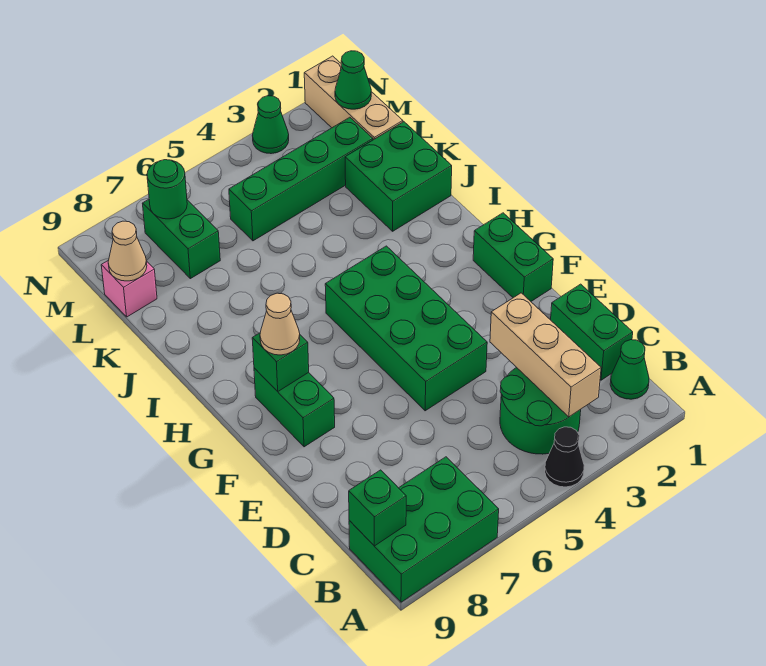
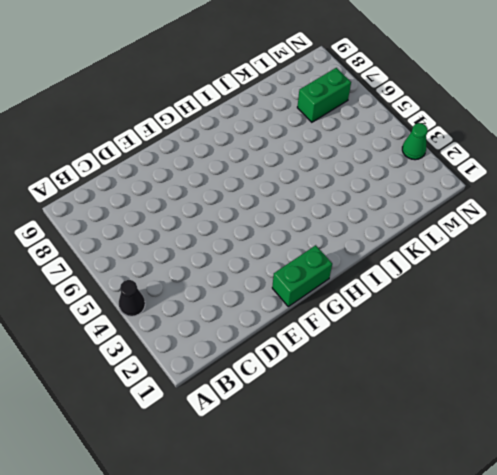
none -> green 2x3 brick [349,457,499,602]
none -> green 1x1 cone [610,340,649,399]
none -> green 2x2 round brick [500,367,581,454]

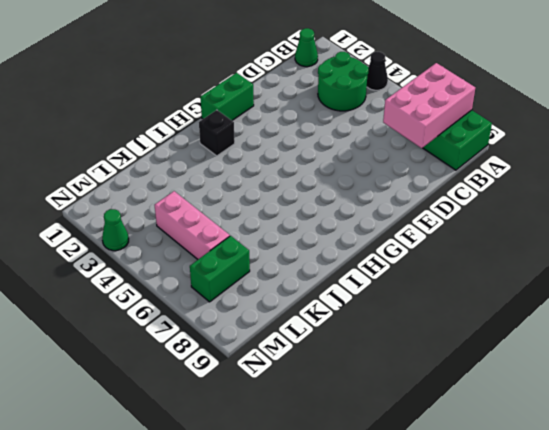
pink 2x3 brick [383,63,475,148] -> none
black 1x1 brick [199,110,235,156] -> none
pink 1x3 brick [155,191,230,259] -> green 1x4 brick [229,117,373,241]
none -> green 1x2 brick [551,284,633,380]
none -> green 2x4 brick [325,246,487,411]
none -> green 1x2 brick [254,368,335,447]

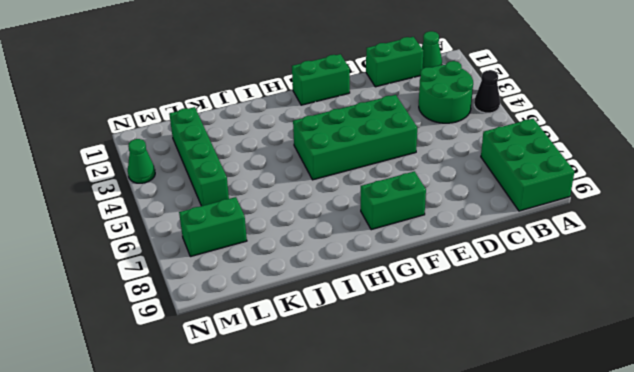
none -> green 2x2 brick [345,122,452,231]
none -> tan 1x3 brick [304,56,403,140]
none -> pink 1x1 brick [101,260,157,317]

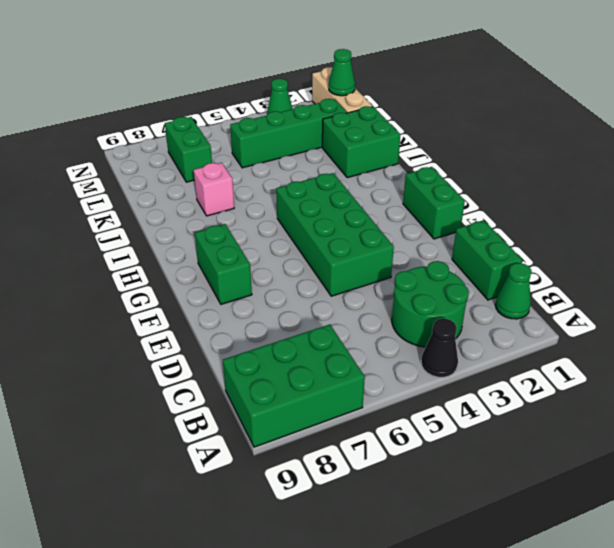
pink 1x1 brick [194,163,234,216] -> pink 1x1 brick moved to [101,260,157,317]
none -> tan 1x3 brick [490,293,601,417]
none -> green 1x1 brick [349,470,406,546]
none -> green 1x1 brick [252,333,309,392]

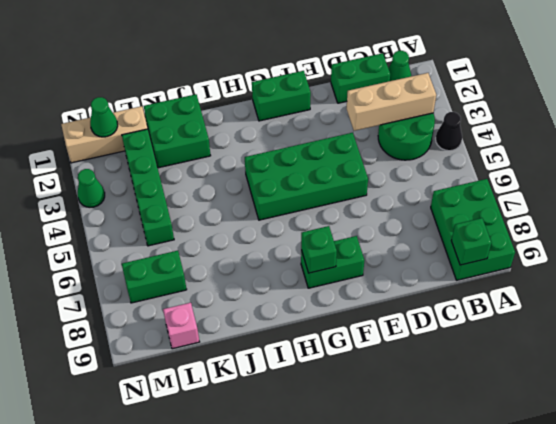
none -> tan 1x1 cone [108,221,147,281]
none -> green 1x1 round brick [147,160,187,219]
none -> tan 1x1 cone [260,293,300,355]

